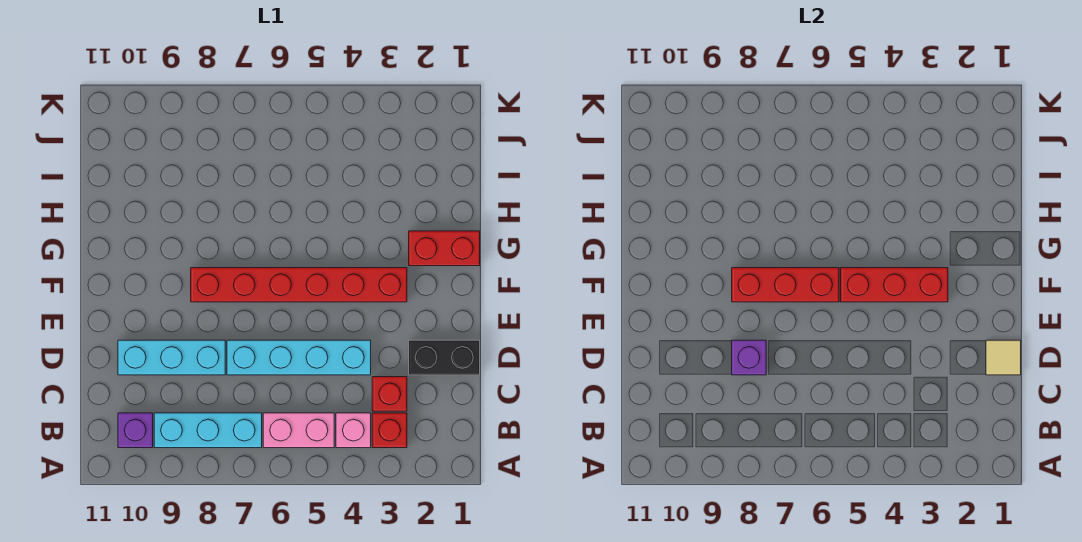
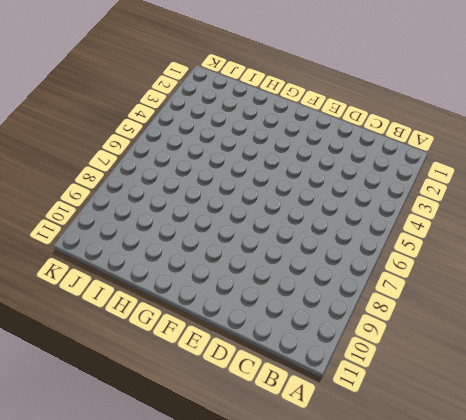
none -> red 1x1 brick [372,413,407,448]
none -> pink 1x1 brick [336,413,371,448]
none -> pink 1x2 brick [263,413,334,448]

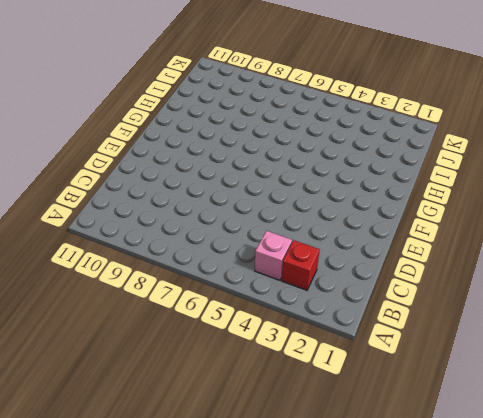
none -> pink 1x2 brick [263,413,334,448]
none -> cyan 1x3 brick [154,413,262,448]
none -> purple 1x1 brick [118,413,153,448]

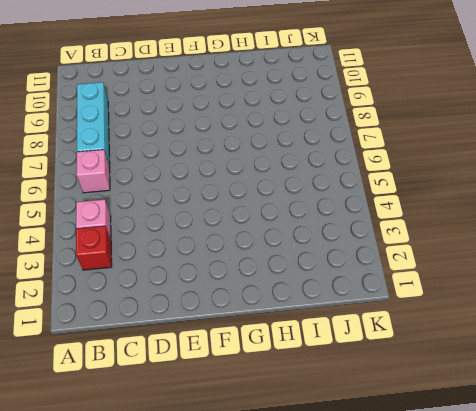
pink 1x1 brick [76,150,110,193] -> pink 1x2 brick [263,413,334,448]
none -> purple 1x1 brick [118,413,153,448]
none -> red 1x1 brick [372,377,407,411]
none -> black 1x2 brick [409,340,480,375]

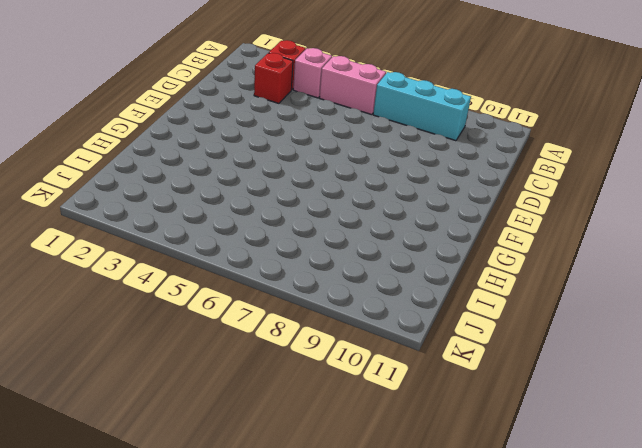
none -> purple 1x1 brick [118,413,153,448]
none -> black 1x2 brick [409,340,480,375]
none -> cyan 1x4 brick [227,340,371,375]

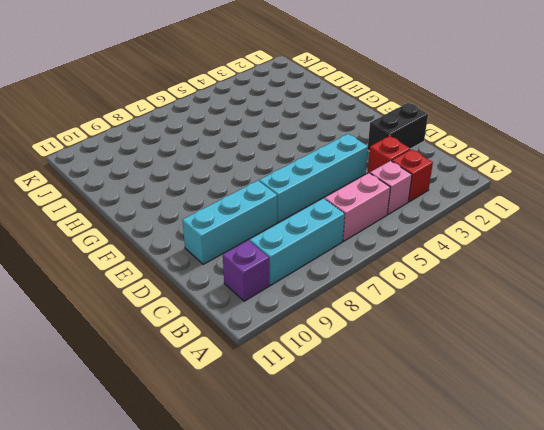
none -> red 1x6 brick [191,268,407,302]
none -> red 1x2 brick [409,231,480,266]
none -> tan 1x1 tile [986,340,1021,375]

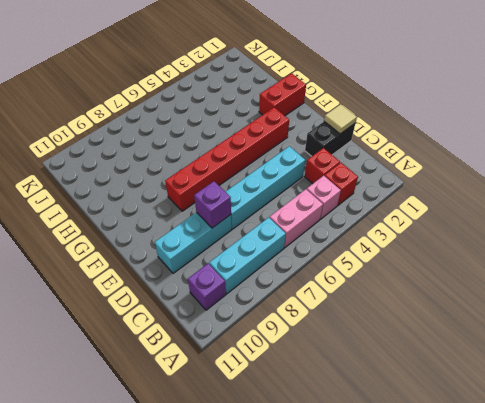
none -> red 1x3 brick [841,268,948,302]
none -> red 1x3 brick [732,268,839,302]

